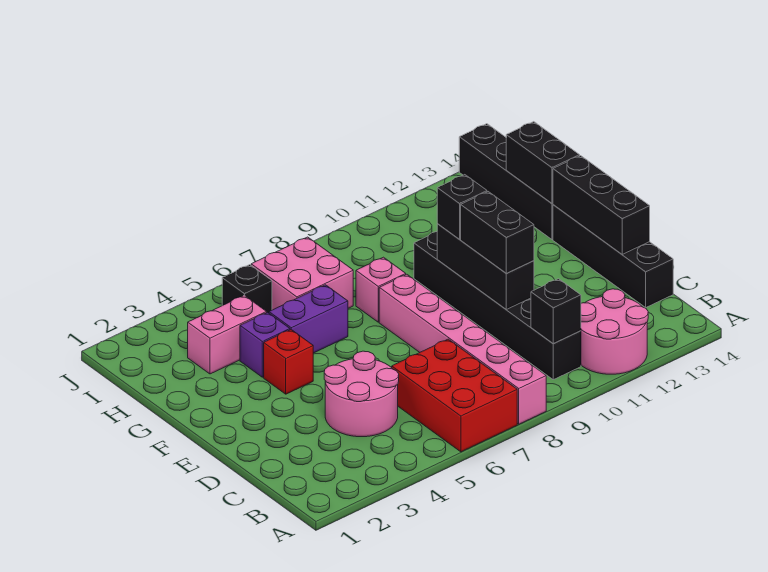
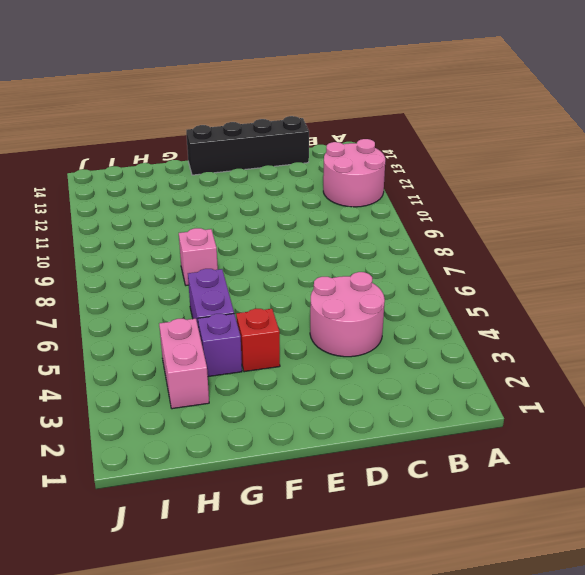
none -> red 2x3 brick [392,339,517,452]
none -> pink 1x6 brick [379,274,546,424]
none -> black 1x6 brick [414,232,581,380]

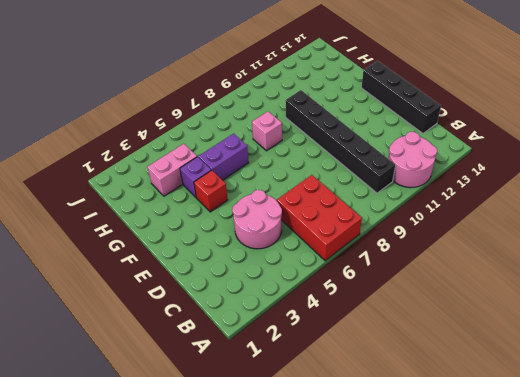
none -> pink 1x6 brick [379,274,546,424]
none -> black 1x4 brick [459,124,553,239]
none -> pink 2x2 brick [251,237,353,310]

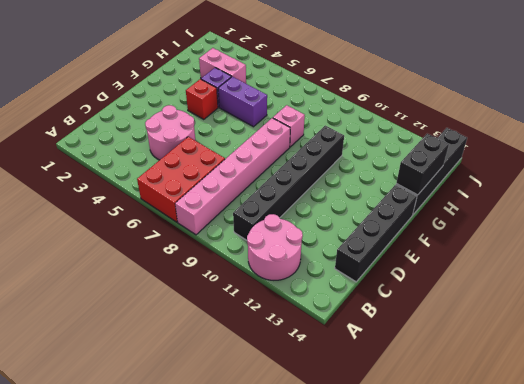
none -> pink 2x2 brick [251,237,353,310]
none -> black 1x1 brick [222,265,272,313]
none -> black 1x1 brick [531,279,581,344]

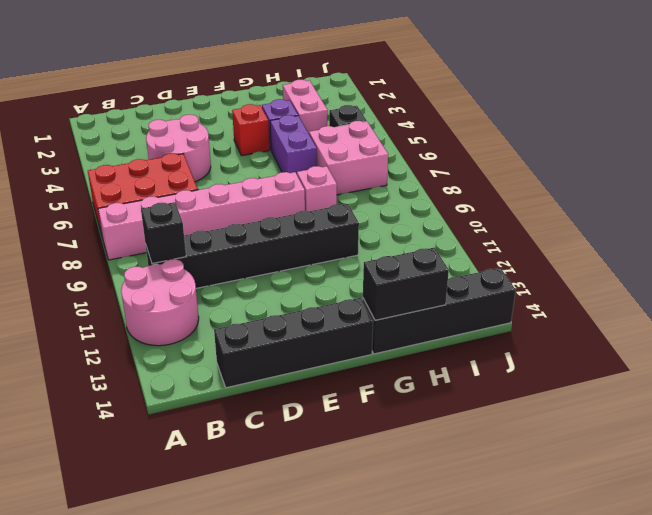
none -> black 1x3 brick [437,224,534,310]
none -> black 1x3 brick [553,156,650,254]
none -> black 1x2 brick [461,192,534,274]

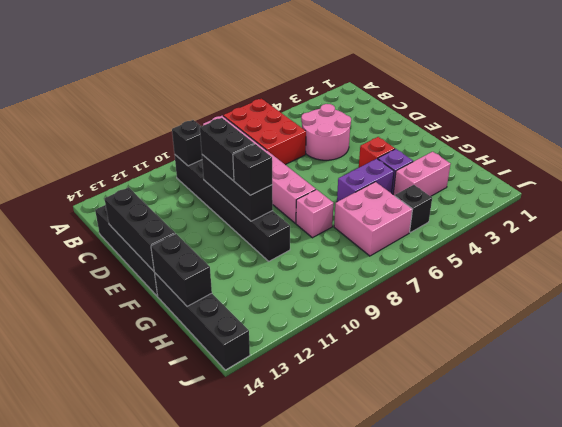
none -> pink 2x2 round brick [581,289,648,374]

